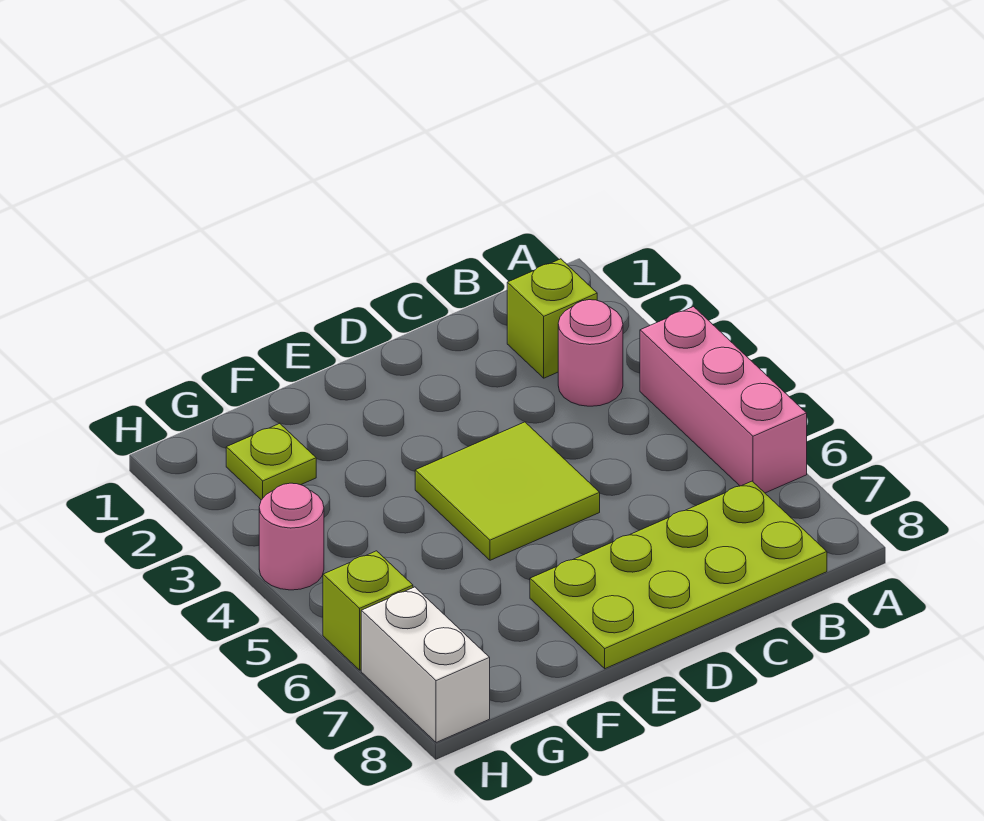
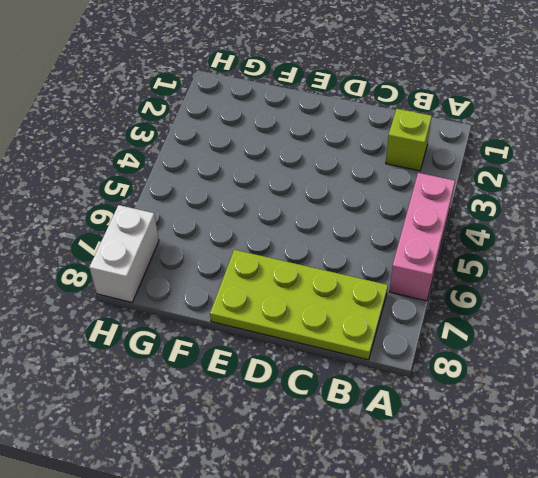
none -> pink 1x1 round brick [558,300,623,406]
none -> lime 2x2 tile [415,422,600,560]

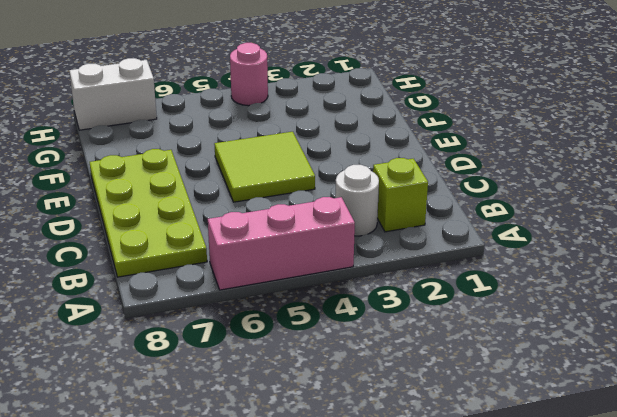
white 1x1 round brick [335,165,379,236] -> pink 1x1 round brick [558,300,623,406]
none -> lime 1x1 plate [226,424,316,500]
none -> lime 1x1 brick [323,551,413,670]

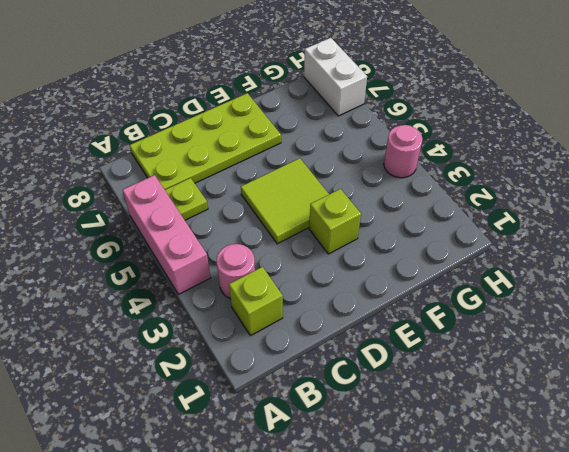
lime 1x1 plate [165,178,208,220] -> lime 1x1 plate moved to [226,424,316,500]
lime 1x1 brick [309,189,361,254] -> lime 1x1 brick moved to [323,551,413,670]

